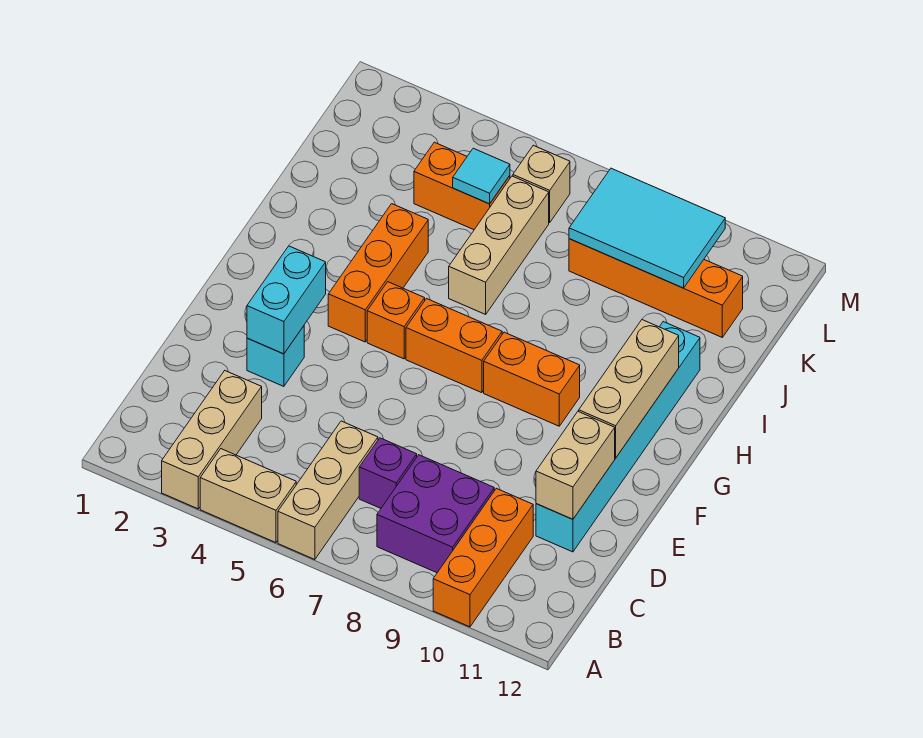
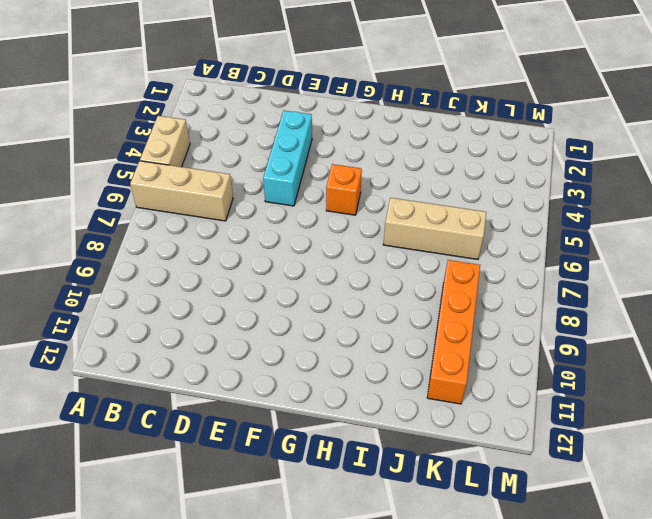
cyan 1x3 brick [263,111,312,206] -> cyan 1x1 brick [247,326,304,386]
none -> tan 1x3 brick [162,371,262,509]
none -> orange 1x3 brick [433,488,533,627]
none -> purple 2x2 brick [377,455,494,573]

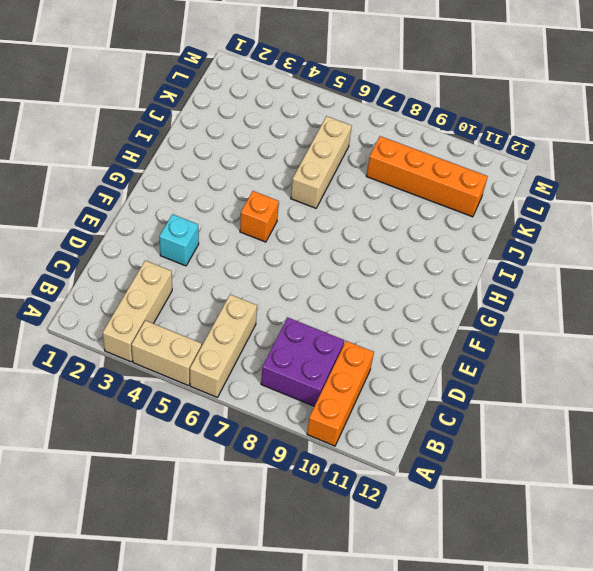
none -> purple 1x1 brick [359,438,417,508]
none -> cyan 1x6 brick [536,322,700,552]
none -> orange 1x3 brick [328,204,428,342]

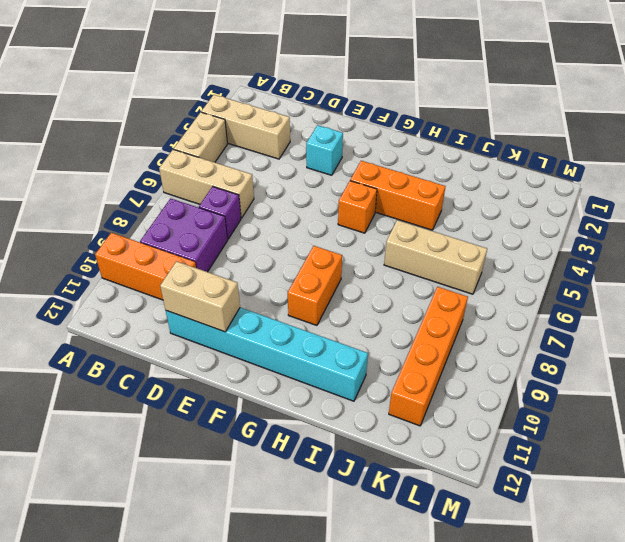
none -> orange 1x2 brick [406,299,502,393]
none -> orange 1x2 brick [414,142,510,230]
none -> tan 1x1 brick [513,145,570,223]

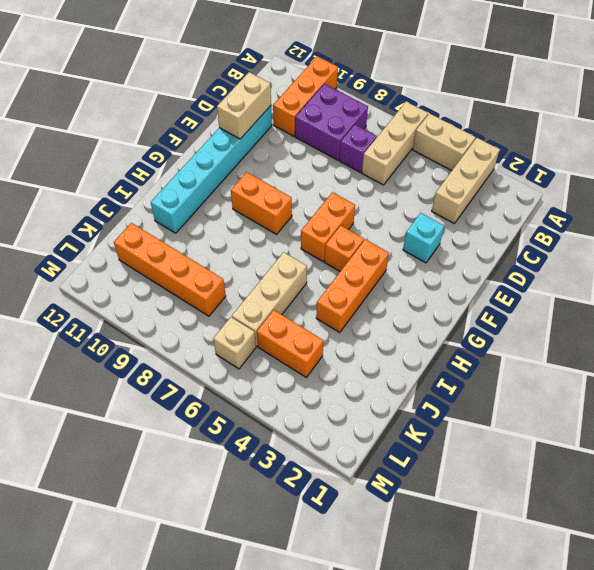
orange 1x2 brick [301,192,355,261] -> orange 1x2 brick turned to [406,299,502,393]
none -> cyan 1x2 brick [247,246,326,354]
none -> tan 1x3 brick [579,320,679,458]
none -> cyan 1x1 tile [453,148,510,204]

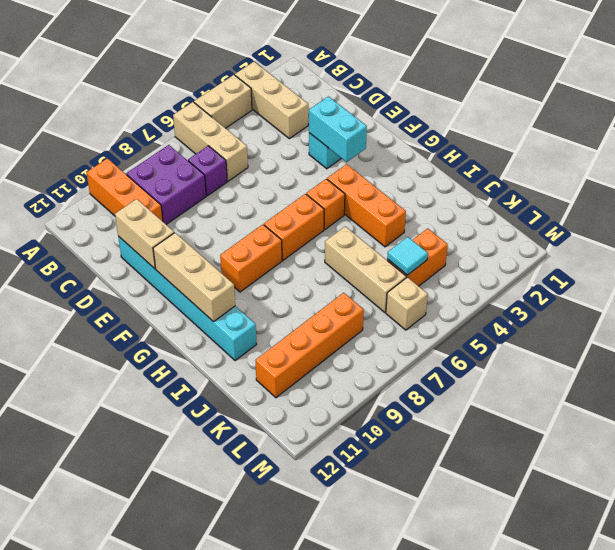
none -> cyan 2x3 tile [569,168,725,288]

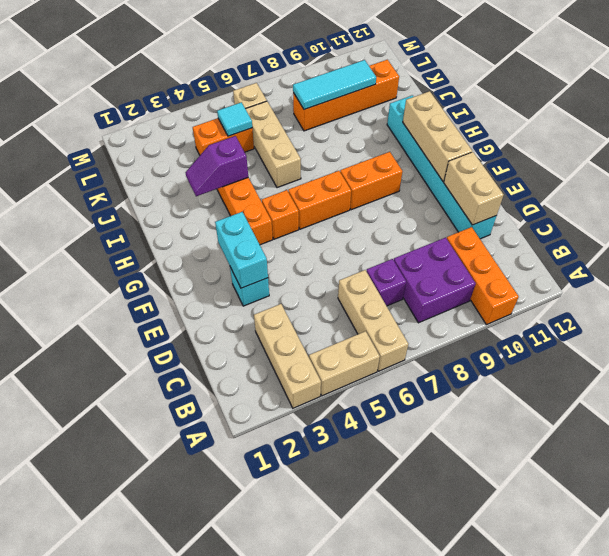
purple 1x2 slope [185,136,248,196] -> none
cyan 1x3 tile [293,60,376,110] -> cyan 2x3 tile [569,168,725,288]

